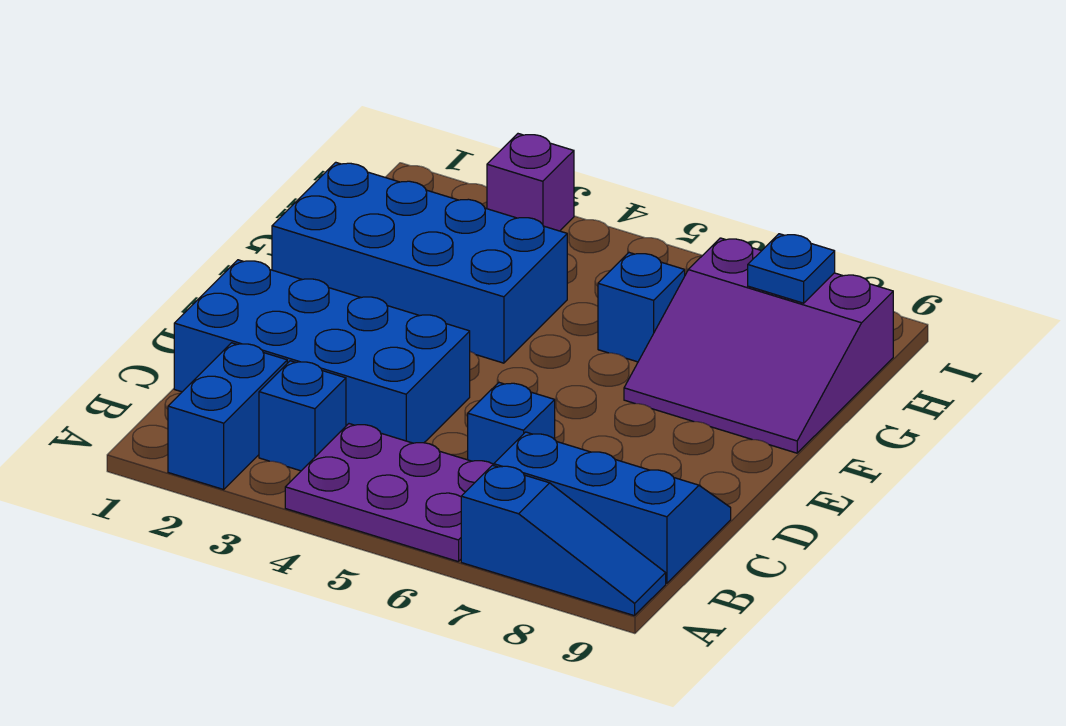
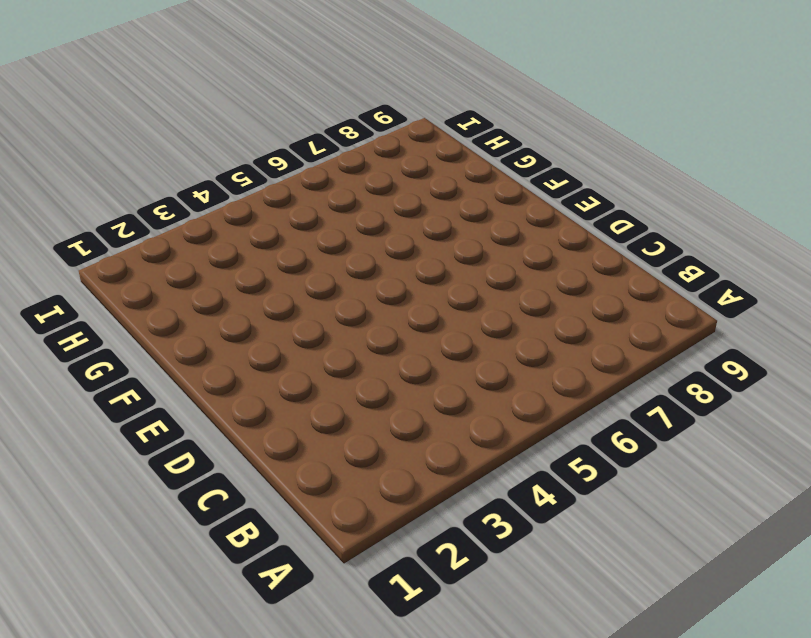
none -> blue 1x2 brick [168,343,287,489]
none -> purple 2x3 plate [285,424,494,562]
none -> blue 1x3 slope [461,465,666,616]

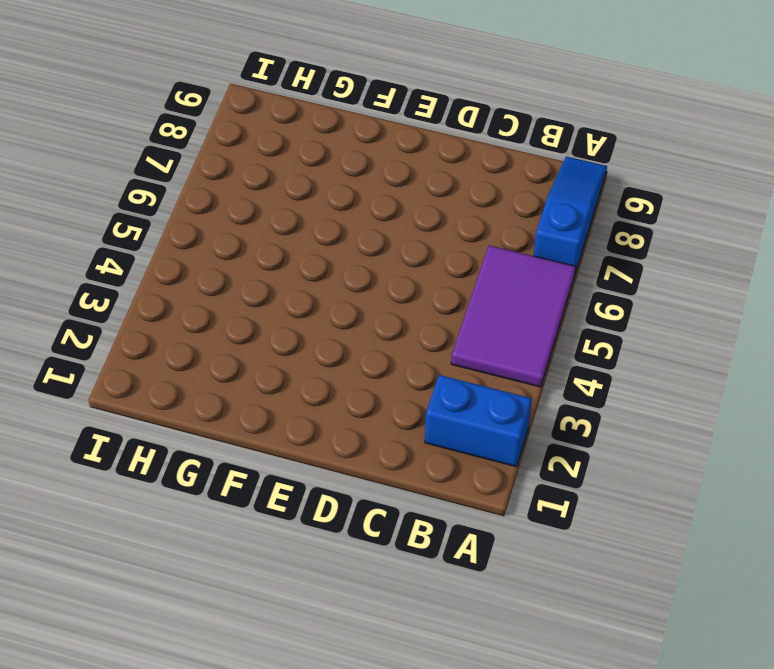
purple 2x3 tile [451,245,576,387] -> purple 2x3 plate [285,424,494,562]
none -> blue 1x1 brick [259,361,346,471]
none -> blue 2x3 slope [494,432,731,583]
none -> blue 2x4 brick [174,260,470,443]

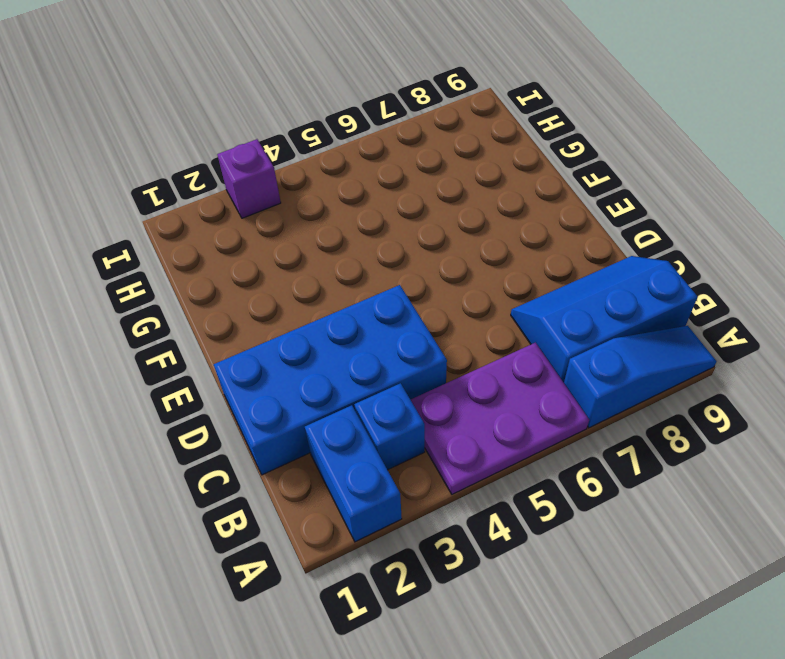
none -> blue 1x1 brick [468,383,555,464]
none -> blue 2x4 brick [272,162,567,363]
none -> purple 3x3 slope [624,238,893,453]

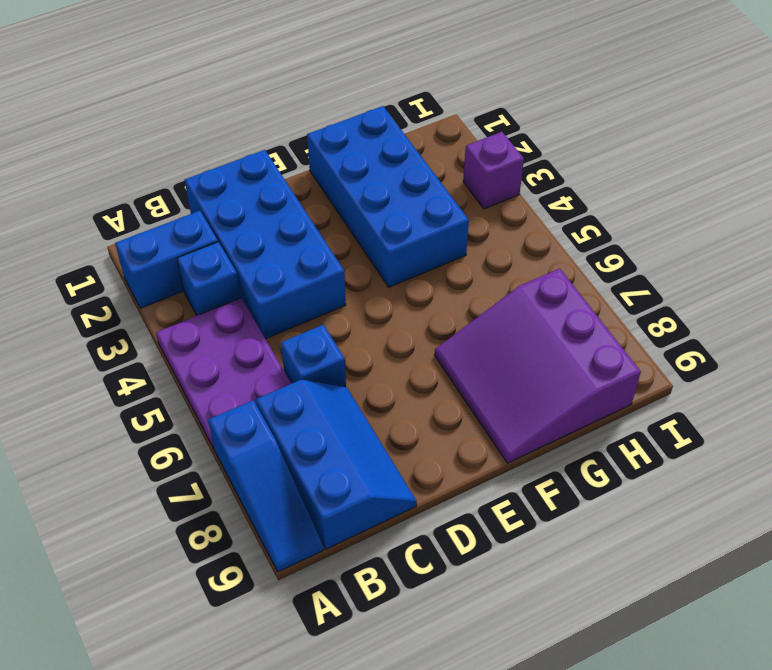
none -> blue 1x1 brick [598,253,685,362]
none -> blue 1x1 plate [748,234,835,303]

